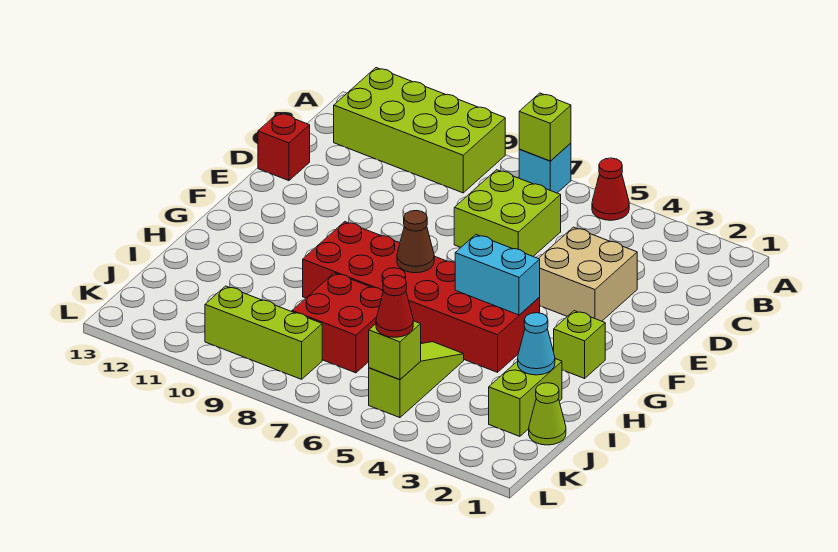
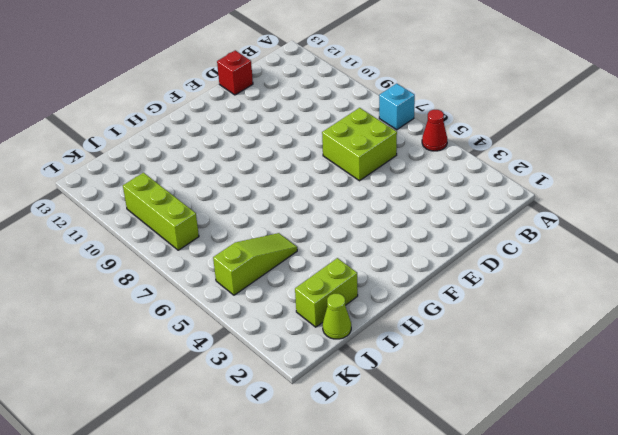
none -> lime 2x4 brick [334,68,505,193]
none -> tan 2x2 brick [538,227,637,321]
none -> lime 1x1 brick [554,311,605,378]

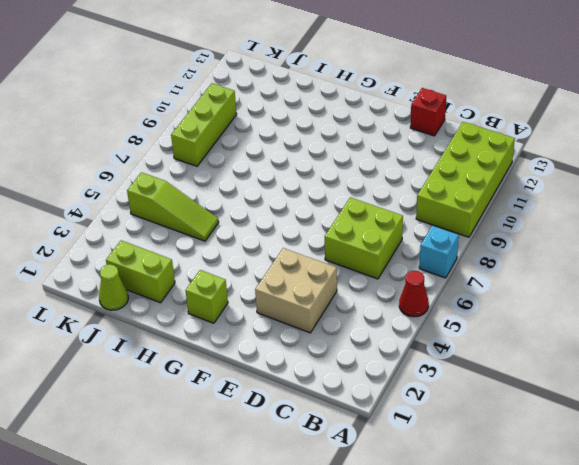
none -> red 2x6 brick [303,222,540,372]
none -> red 2x2 brick [292,273,383,373]
none -> lime 1x1 brick [519,93,571,161]

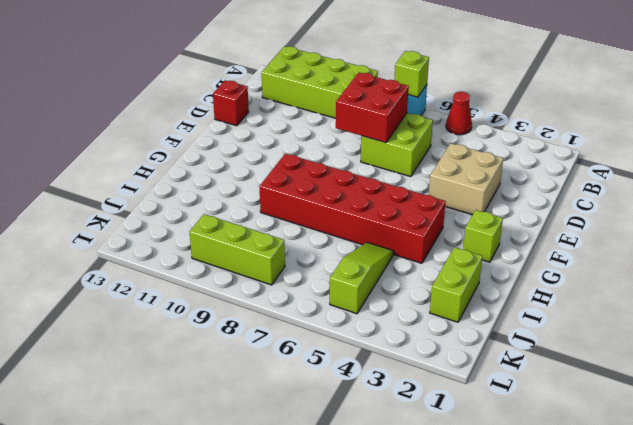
red 2x2 brick [336,73,409,143] -> red 2x2 brick moved to [292,273,383,373]
none -> lime 1x1 cone [529,383,566,445]
none -> cyan 1x2 brick [455,235,540,315]
none -> brown 1x1 cone [397,211,434,273]

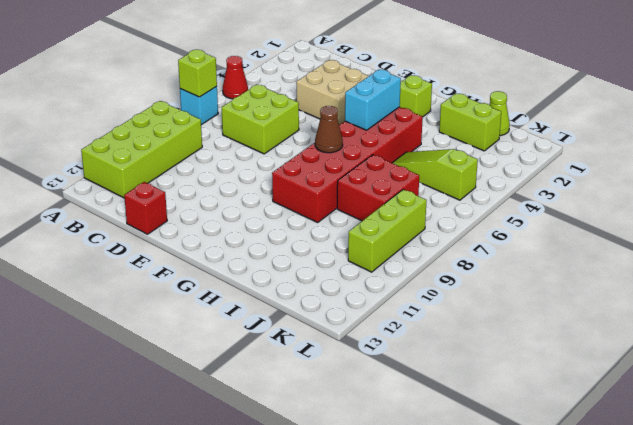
none -> cyan 1x1 cone [518,313,555,375]
none -> lime 1x1 brick [369,321,421,380]
none -> red 1x1 cone [376,275,413,337]

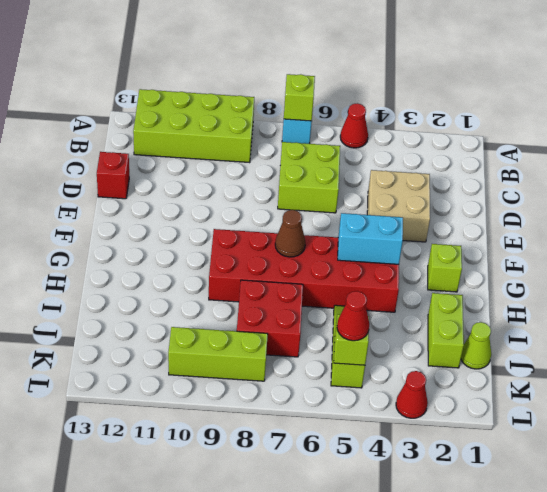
red 1x1 cone [396,371,428,418] -> none
none -> cyan 1x1 cone [518,313,555,375]

